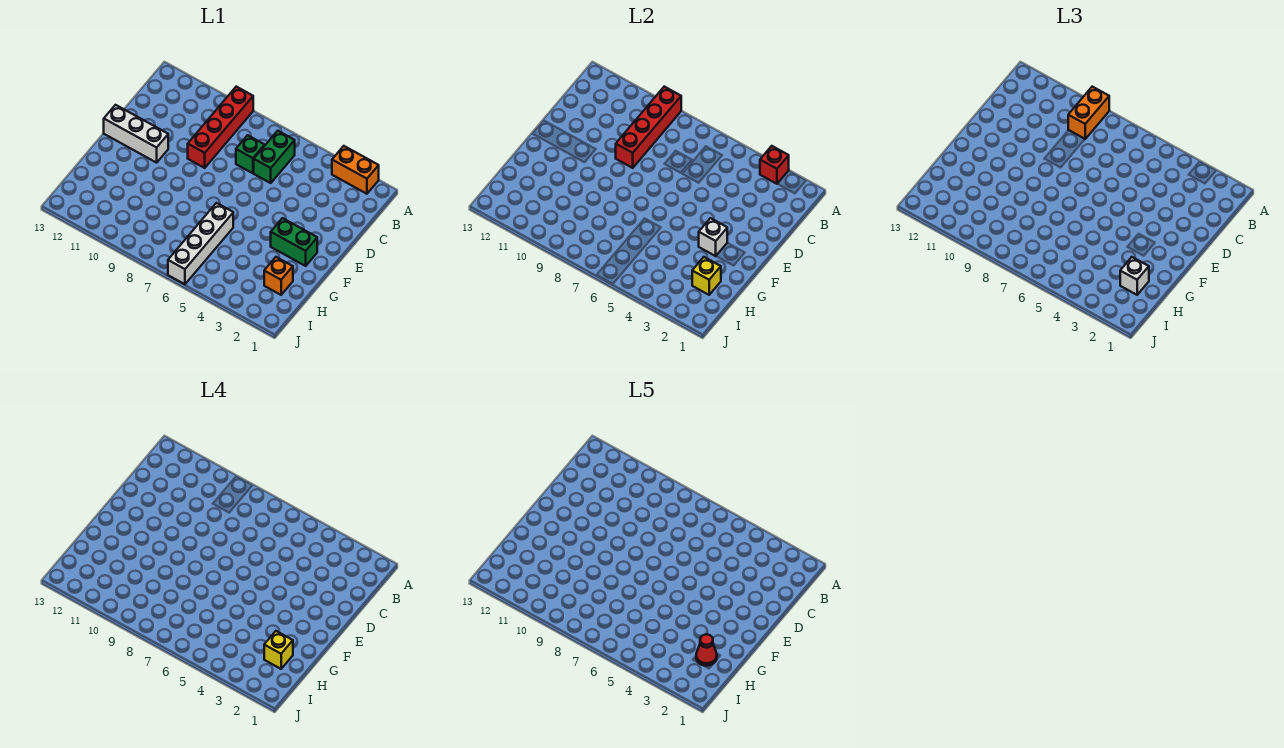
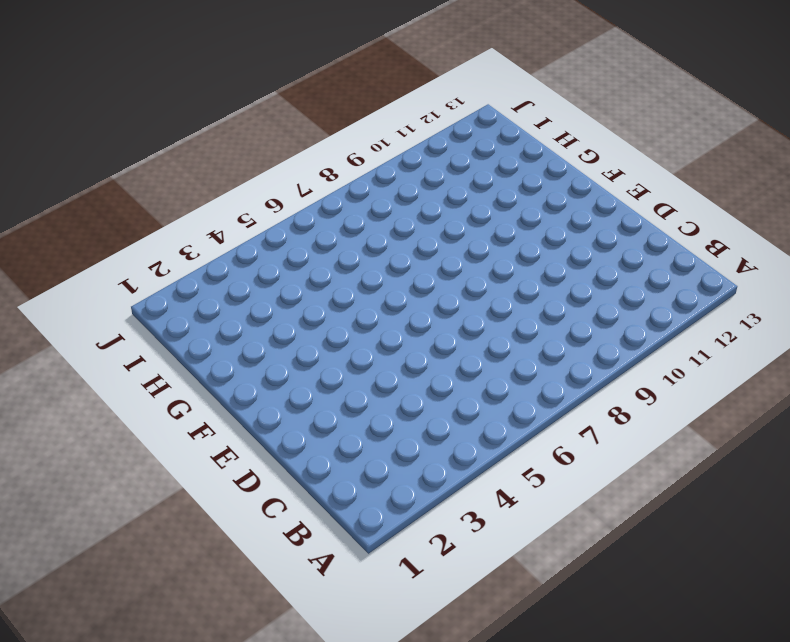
none -> orange 1x2 brick [332,146,379,194]
none -> red 1x4 brick [188,87,253,168]
none -> green 1x2 brick [254,131,295,183]

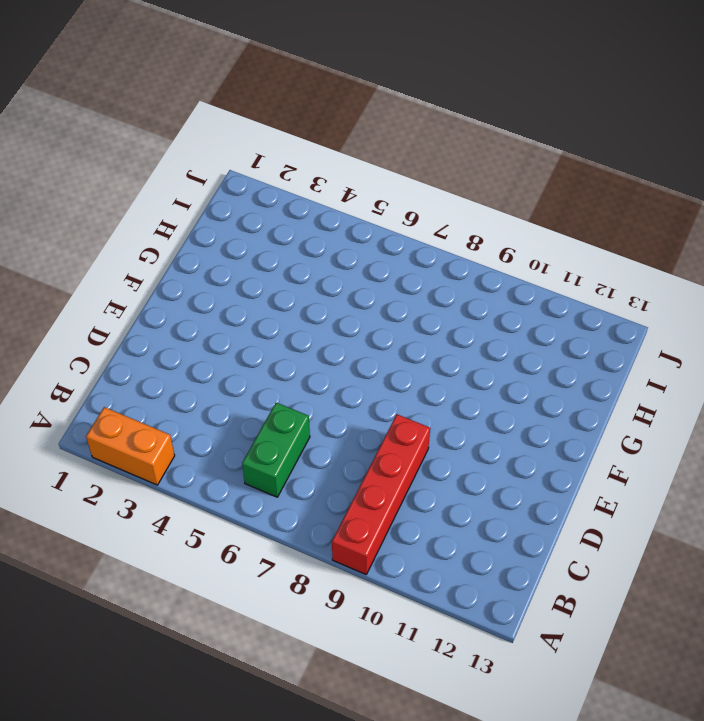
none -> green 1x1 brick [236,135,265,173]
none -> white 1x3 brick [104,105,168,163]
none -> green 1x2 brick [271,218,317,266]

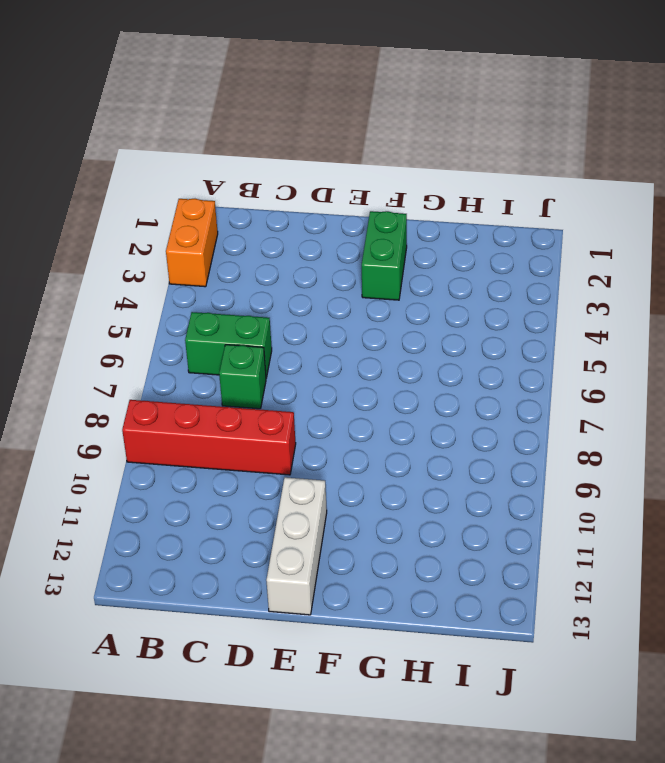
none -> white 1x4 brick [168,203,233,284]
none -> orange 1x1 brick [264,257,293,295]
none -> red 1x1 brick [760,146,789,184]

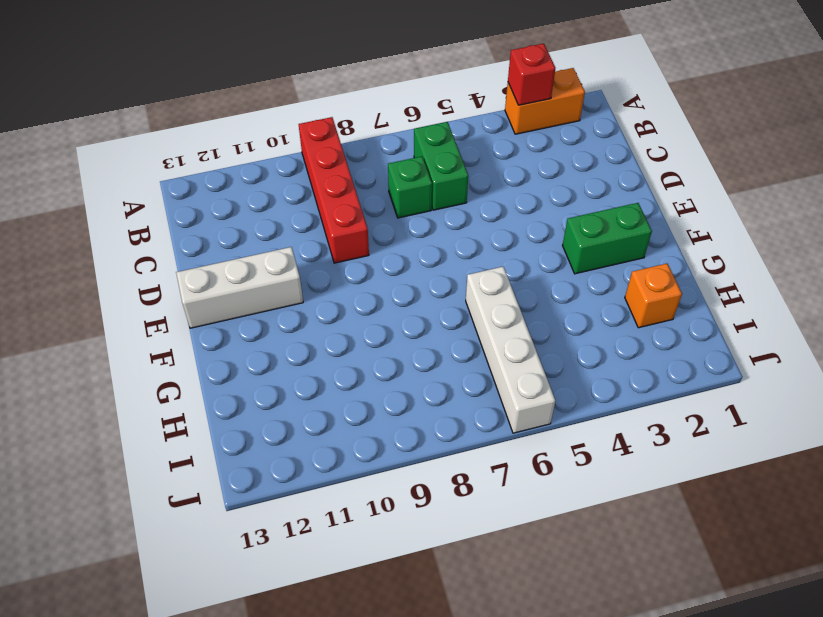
none -> red 1x4 brick [616,87,681,168]
none -> white 1x1 brick [699,218,727,256]
none -> yellow 1x1 brick [692,257,721,295]

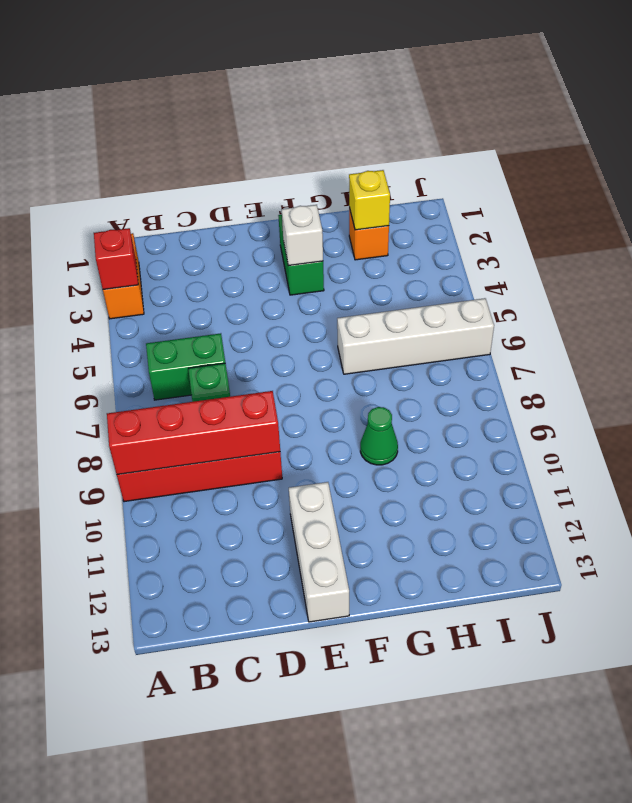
green 1x1 cone [360,407,398,465] -> none
none -> orange 1x2 brick [1068,87,1109,139]
none -> white 1x1 brick [1120,257,1149,295]
none -> yellow 1x1 brick [264,631,293,669]

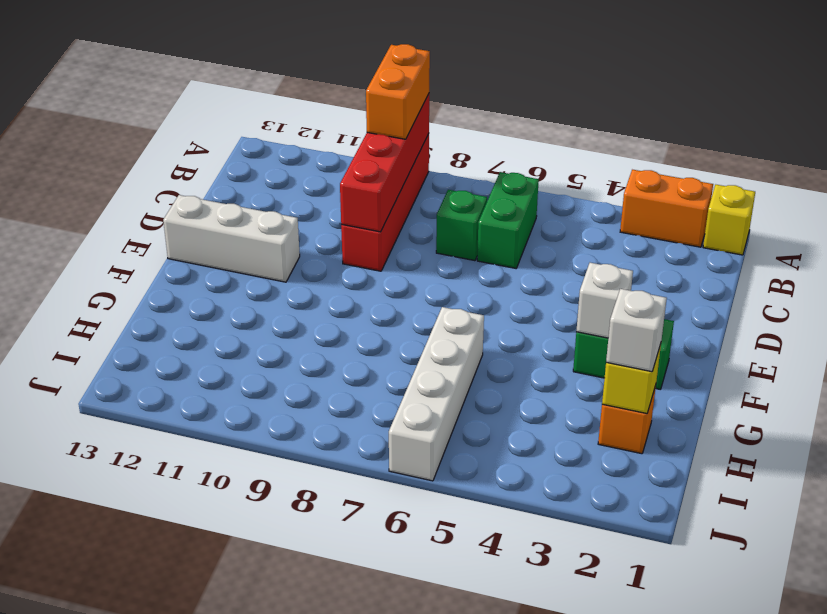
yellow 1x1 brick [703,185,755,255] -> yellow 1x1 brick moved to [264,631,293,669]
none -> red 1x1 brick [760,146,789,184]
none -> red 1x1 cone [696,634,717,666]

